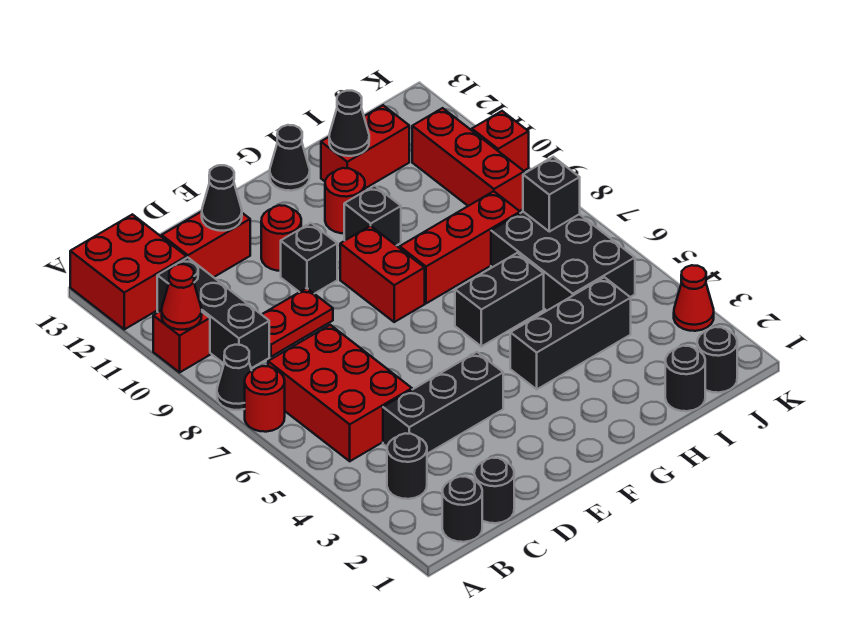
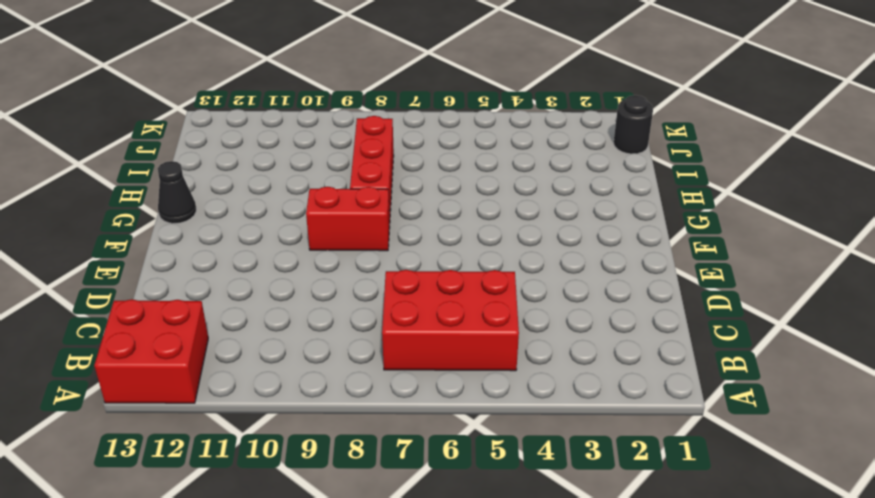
none -> red 1x1 round brick [245,366,285,432]
none -> black 1x1 cone [217,345,252,410]
none -> red 1x1 brick [153,310,210,372]
none -> black 1x1 round brick [442,476,482,542]

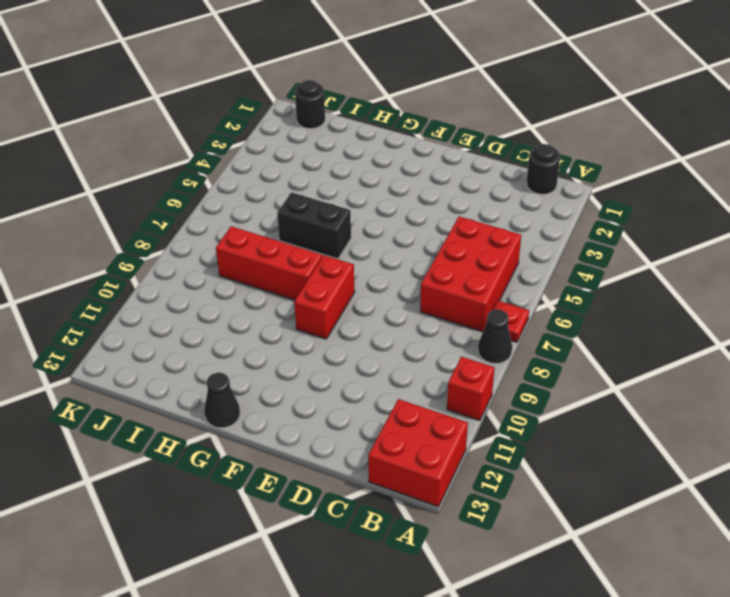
red 1x1 plate [486,301,529,342] -> red 1x1 round brick [245,366,285,432]
none -> black 1x1 round brick [387,433,427,499]
none -> black 1x3 brick [157,257,269,368]
none -> black 1x1 round brick [474,458,514,523]
none -> black 1x3 brick [383,352,503,454]

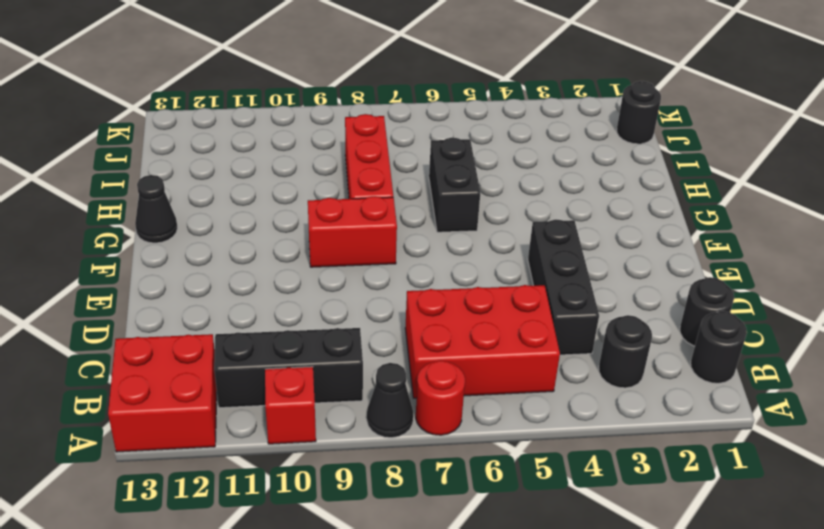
none -> red 1x2 plate [261,288,333,357]
none -> red 1x2 brick [162,212,250,277]
none -> black 1x1 brick [281,223,337,294]
none -> red 1x1 round brick [261,205,301,271]

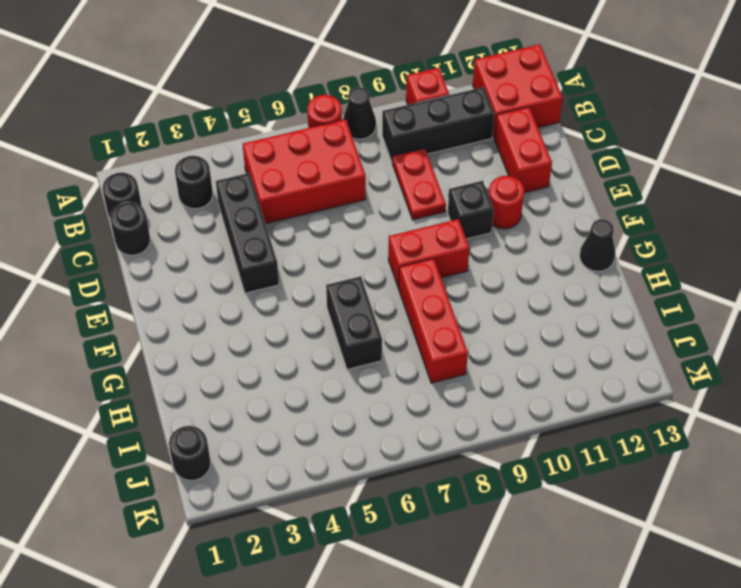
none -> black 1x3 brick [510,277,631,389]
none -> black 1x1 brick [344,186,401,246]
none -> red 1x1 round brick [325,168,365,233]
none -> red 1x2 brick [321,105,409,188]

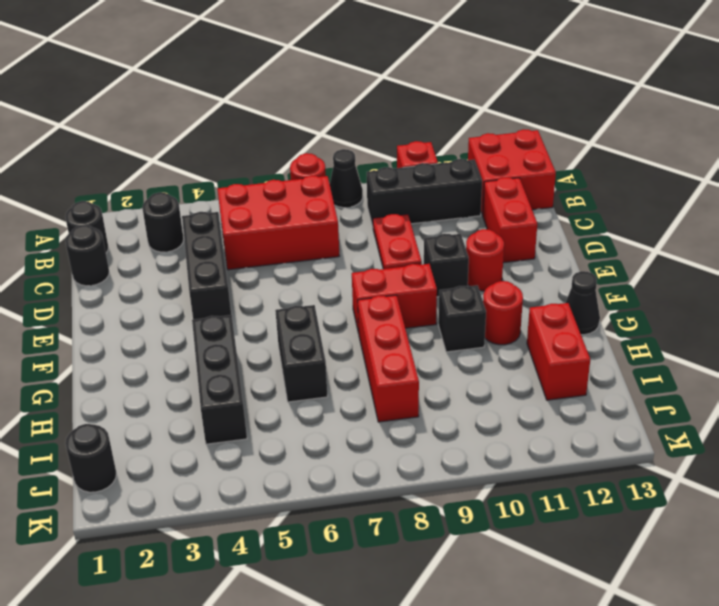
none -> black 1x1 round brick [665,346,705,411]
none -> black 2x3 brick [491,212,635,310]
none -> red 1x3 brick [412,108,524,211]
none -> red 1x1 cone [674,265,714,331]

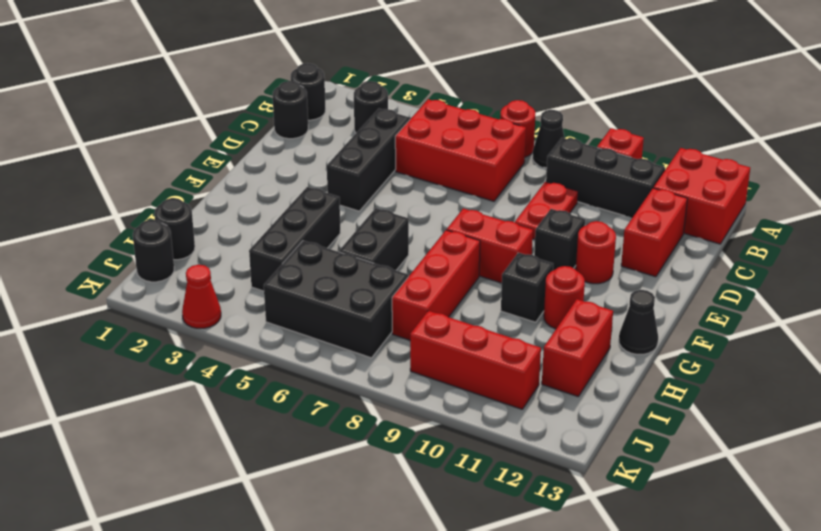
none -> red 1x1 brick [472,111,529,171]
none -> red 1x1 cone [162,264,202,330]
none -> black 1x1 cone [202,165,242,231]
none -> black 1x1 cone [329,91,369,156]

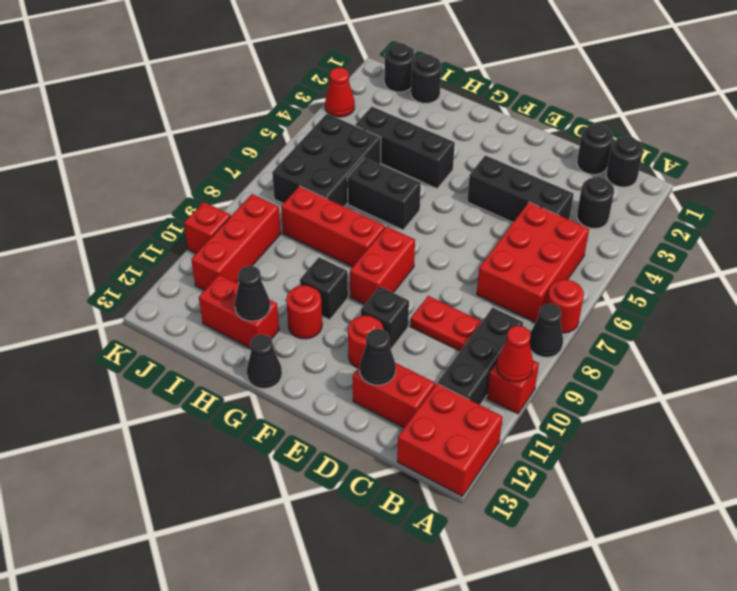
none -> black 1x1 brick [523,157,580,232]

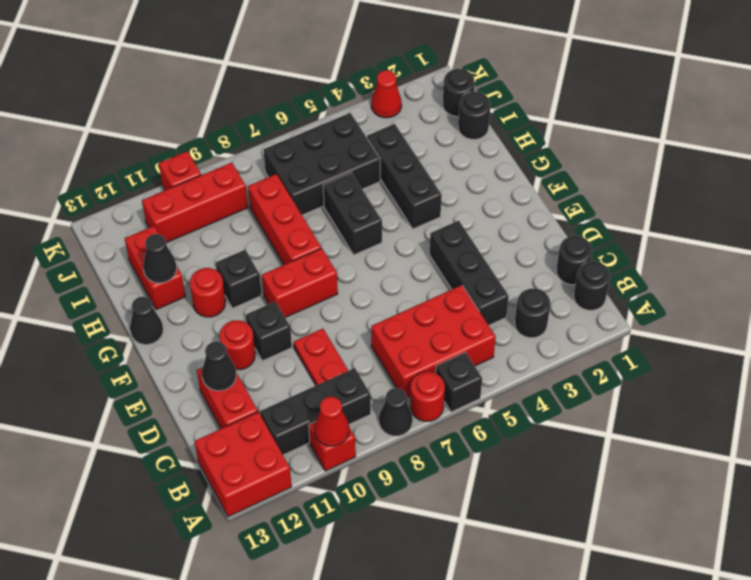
black 1x1 brick [436,352,482,412] -> black 1x1 brick moved to [523,157,580,232]

